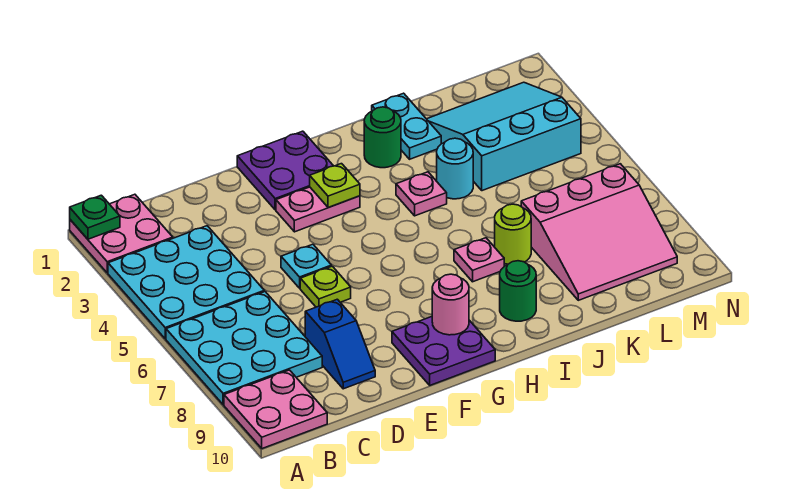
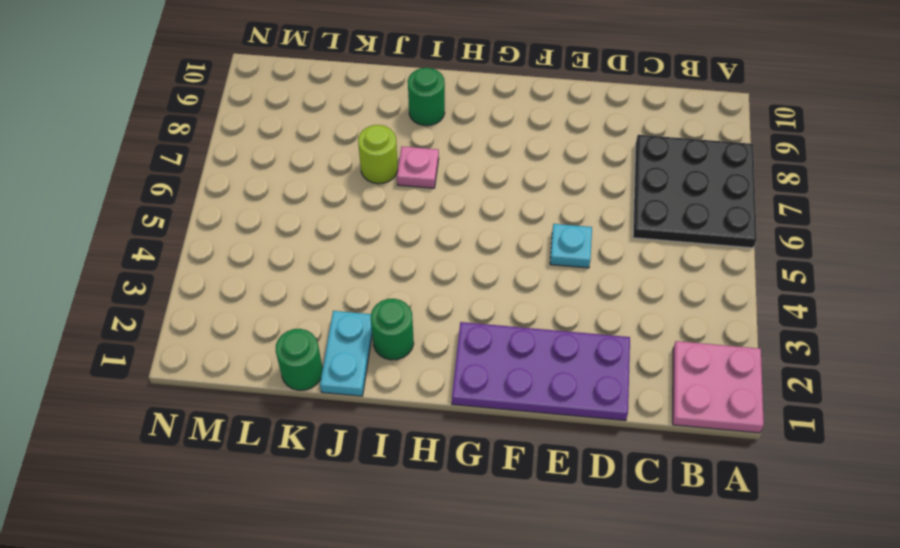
black 3x3 plate [633,135,757,248] -> cyan 3x3 plate [166,292,322,405]
purple 2x4 plate [452,322,630,421] -> purple 2x2 plate [237,131,333,210]
green 1x1 round brick [276,329,323,390] -> none
none -> cyan 3x3 plate [108,226,264,339]
none -> pink 2x2 plate [224,370,327,449]
none -> blue 1x2 slope [305,299,375,389]

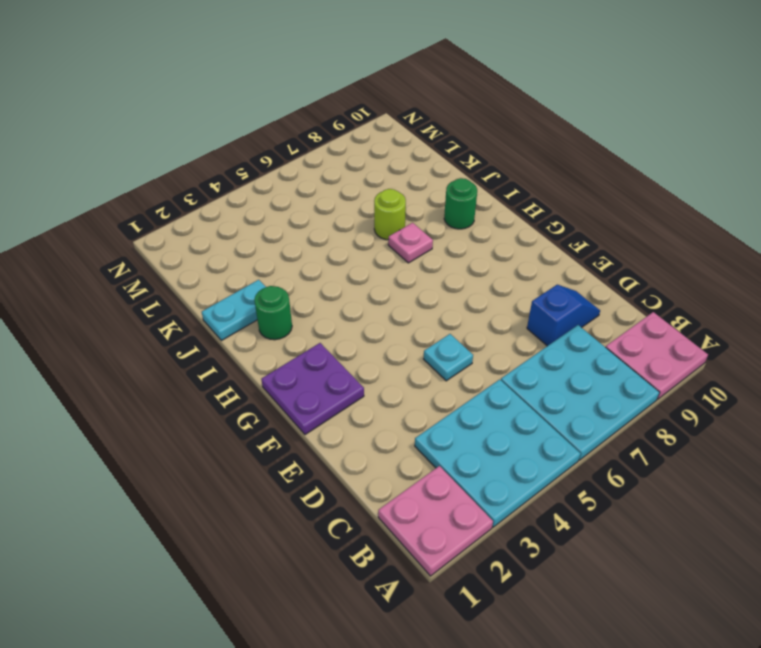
none -> lime 1x1 plate [300,266,351,307]
none -> pink 1x2 plate [276,187,360,232]
none -> purple 2x2 plate [392,317,495,385]

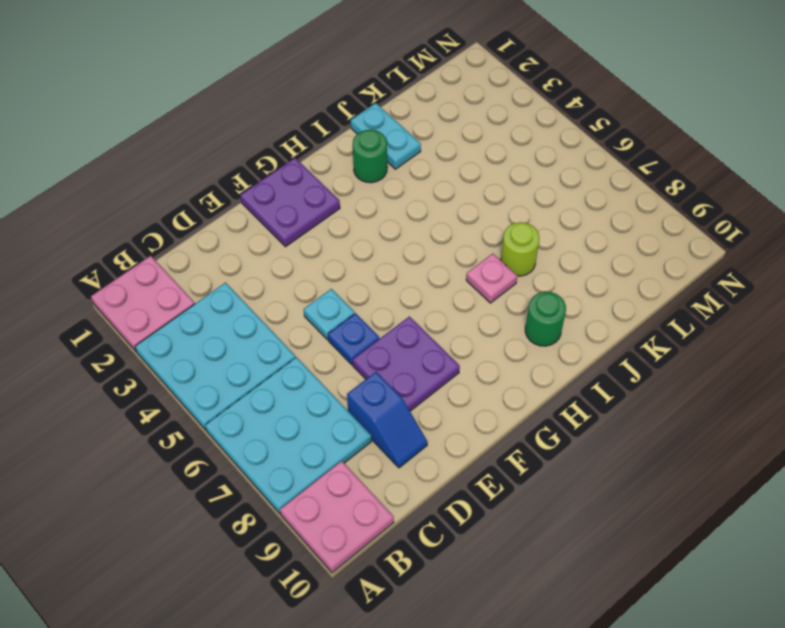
blue 1x1 plate [328,313,379,365] -> lime 1x1 plate [300,266,351,307]
purple 2x2 plate [353,317,460,411] -> purple 2x2 plate moved to [392,317,495,385]
none -> pink 1x2 plate [276,187,360,232]
none -> pink 1x1 plate [396,172,447,216]
none -> cyan 1x1 round brick [437,138,473,199]

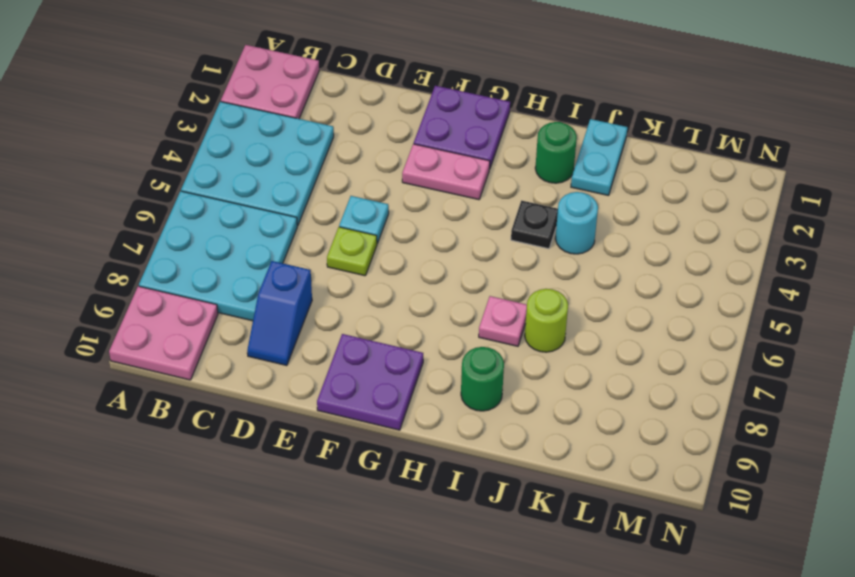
black 1x1 plate [511,201,558,249] -> pink 1x1 plate [396,172,447,216]
none -> cyan 3x3 slope [427,82,581,191]
none -> pink 3x3 slope [521,164,677,300]
none -> green 1x1 plate [70,195,120,239]

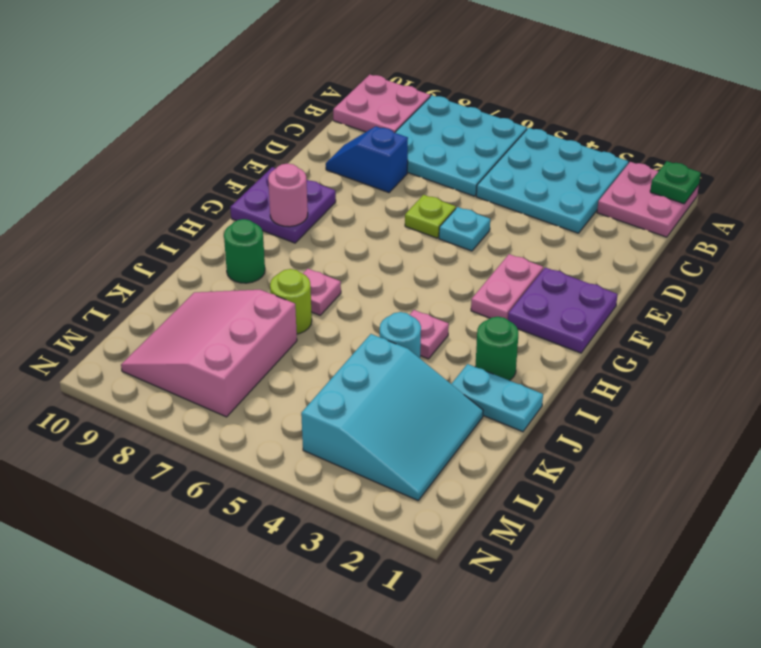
none -> lime 1x1 plate [310,164,360,208]

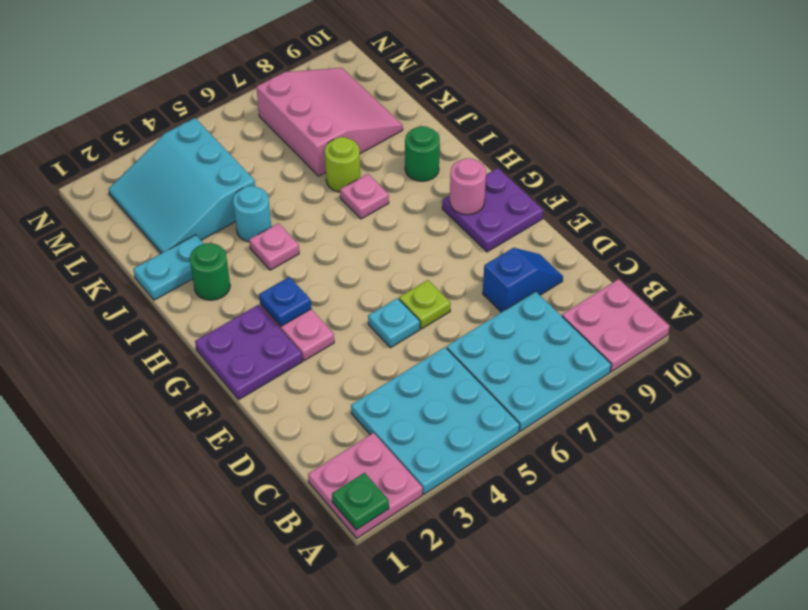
blue 1x1 plate [259,277,311,326] -> lime 1x1 plate [310,164,360,208]

